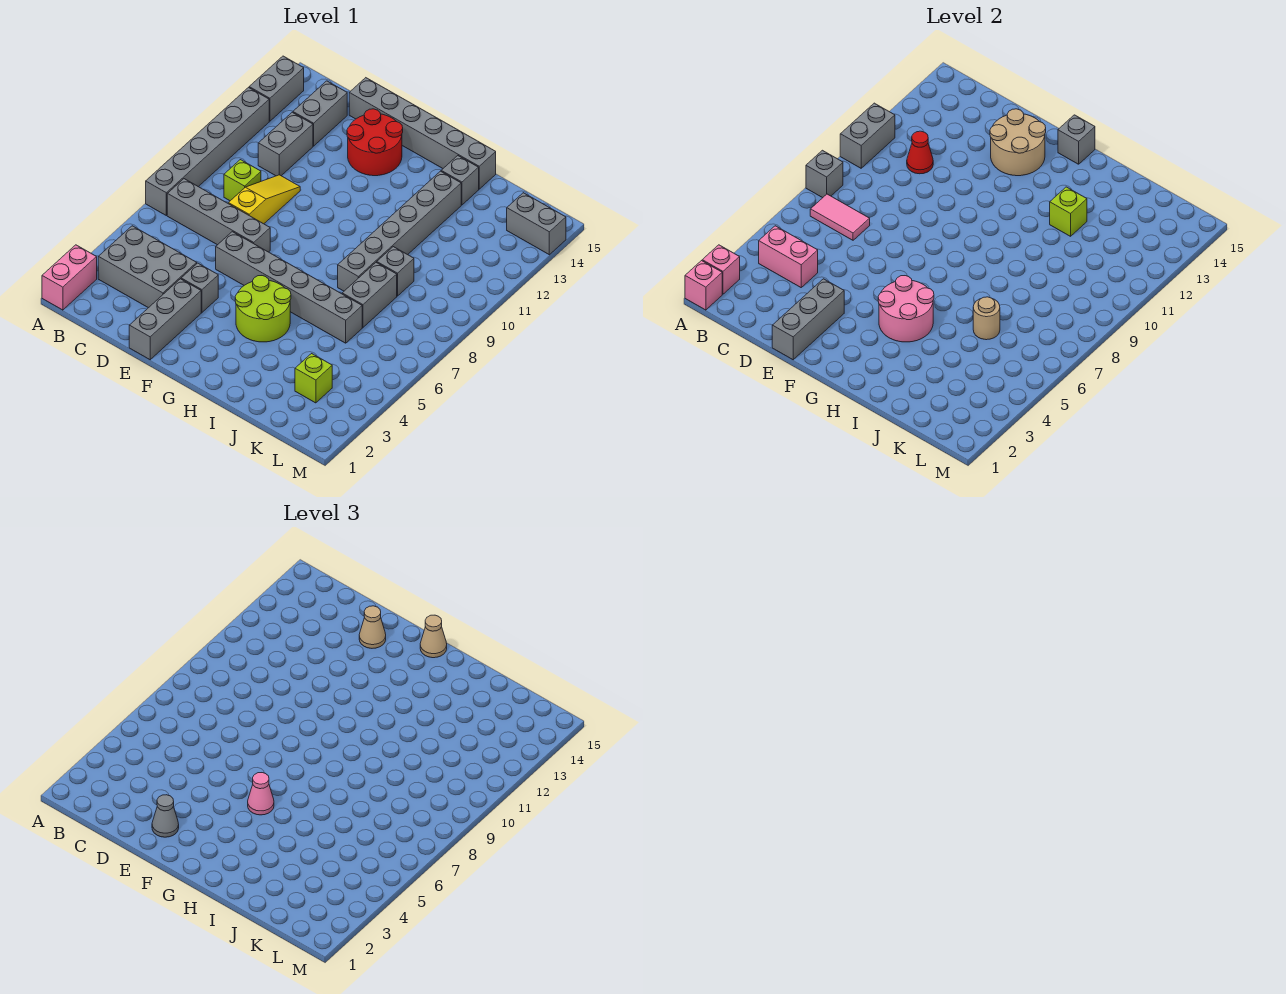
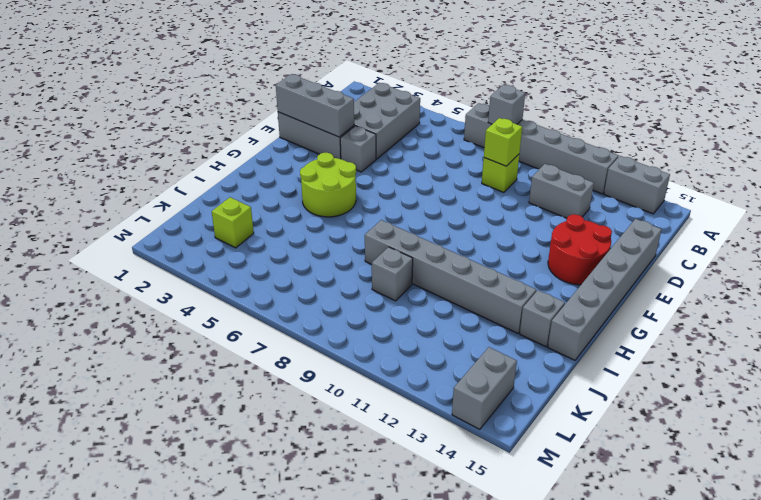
lime 1x1 brick [484,118,522,166] -> lime 1x1 brick moved to [1050,187,1087,236]
none -> pink 1x2 brick [42,245,97,310]
none -> grey 1x4 brick [167,179,270,252]
none -> grey 1x2 brick [293,81,347,146]
none -> yellow 1x3 slope [228,175,300,224]

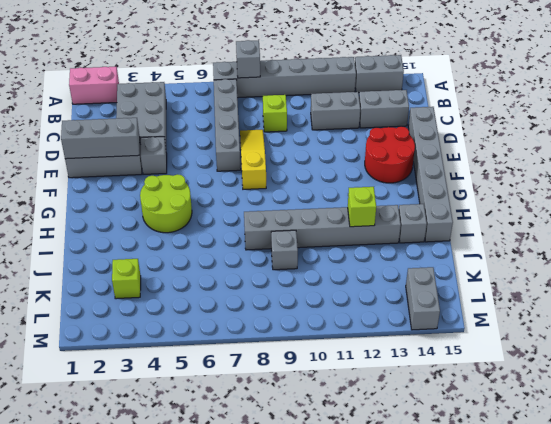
yellow 1x3 slope [240,130,266,189] -> yellow 1x3 slope turned to [228,175,300,224]
none -> grey 1x6 brick [216,232,362,343]
none -> grey 1x2 brick [342,262,397,327]
none -> pink 1x1 brick [685,261,722,310]
none -> pink 1x1 brick [702,245,740,294]

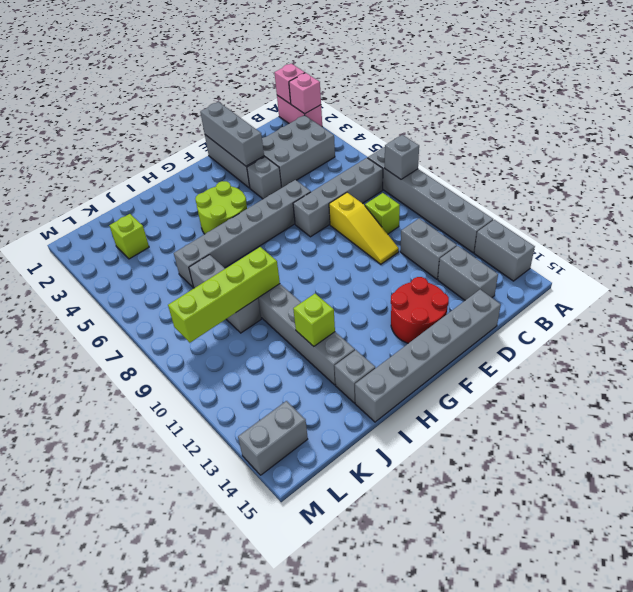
lime 1x4 brick [168,247,280,343] -> none
none -> grey 1x2 brick [840,103,895,168]
none -> pink 1x2 brick [759,226,818,287]
none -> pink 1x2 tile [810,194,870,240]
none -> red 1x1 cone [907,131,933,174]

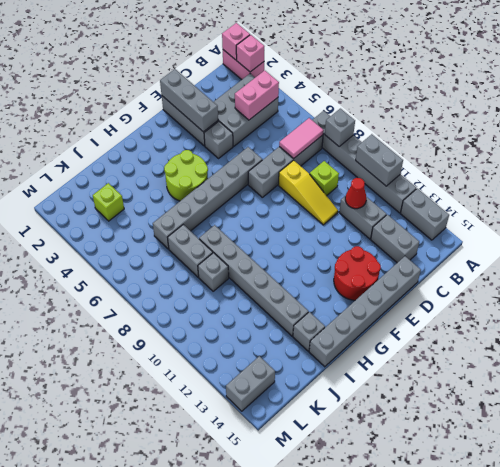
none -> tan 2x2 round brick [990,109,1046,176]
none -> pink 2x2 round brick [878,276,934,342]
none -> grey 1x1 brick [1058,115,1095,164]
none -> lime 1x1 brick [1050,187,1087,236]

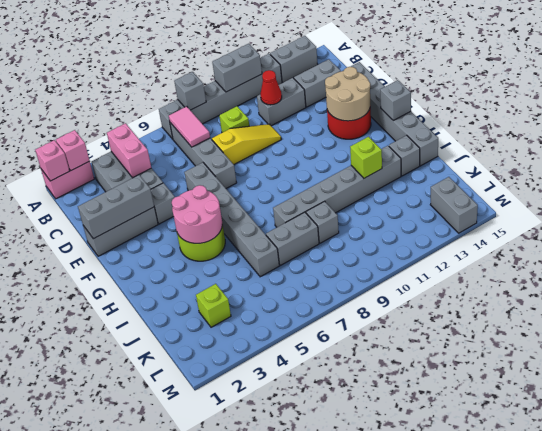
none -> tan 1x1 round brick [973,297,1000,340]
none -> grey 1x1 cone [152,795,179,837]
none -> tan 1x1 cone [359,606,386,648]
none -> pink 1x1 cone [248,773,274,815]

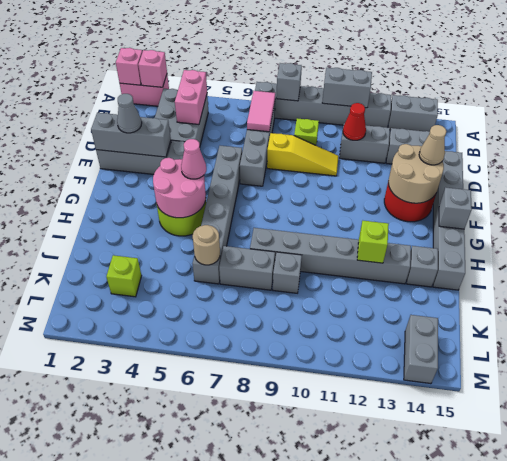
none -> tan 1x1 cone [420,615,447,658]

